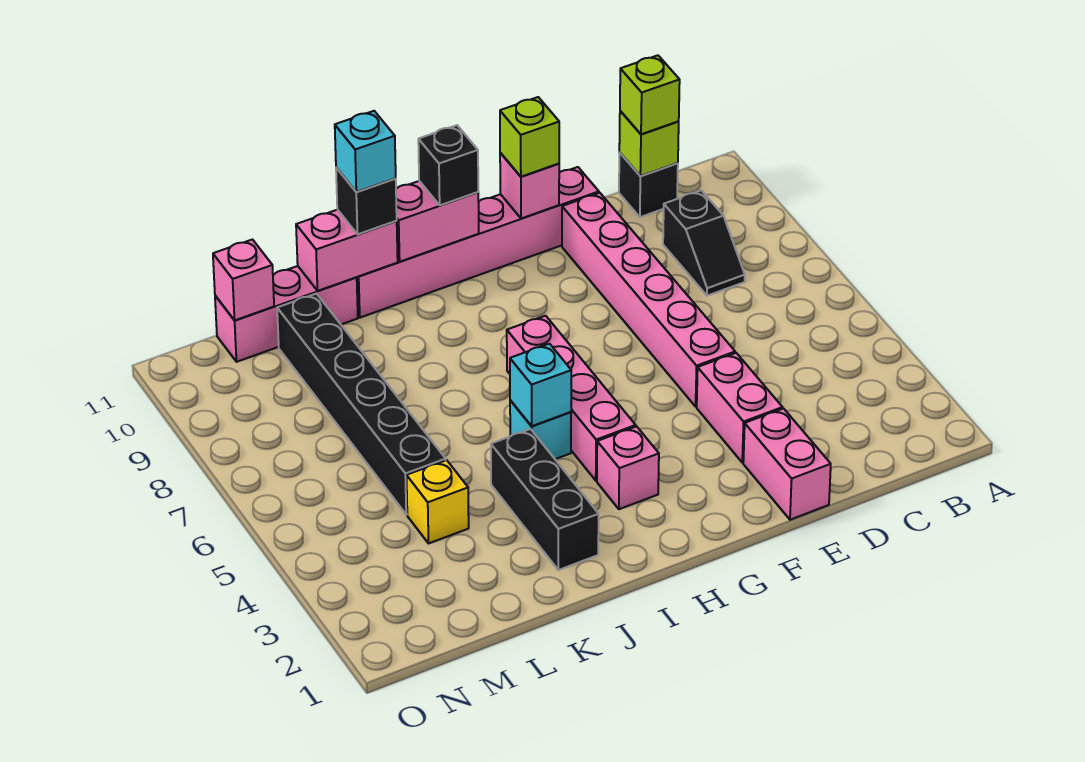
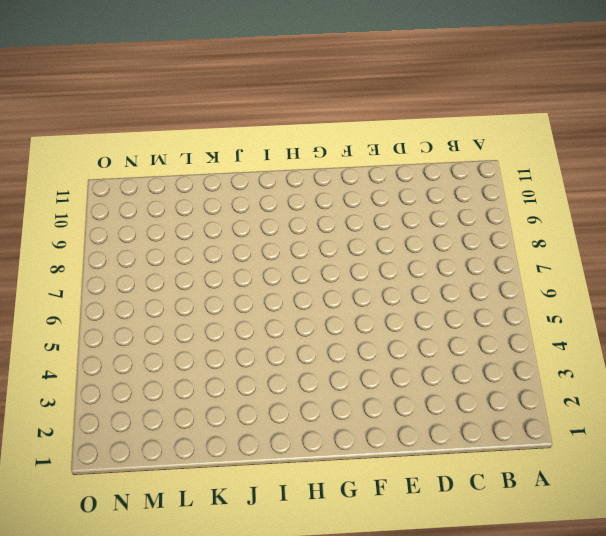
none -> black 1x2 slope [663,190,745,296]
none -> black 1x1 brick [619,153,678,217]
none -> pink 1x2 brick [743,409,831,520]

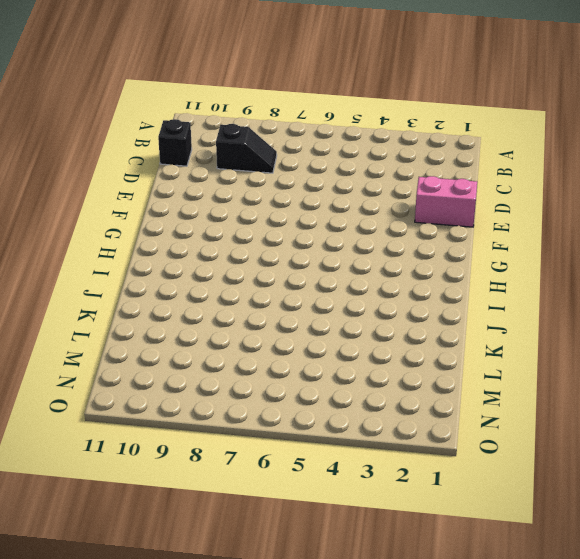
none -> pink 1x2 brick [697,353,783,463]
none -> pink 1x6 brick [562,193,735,407]
none -> pink 1x6 brick [356,167,599,318]

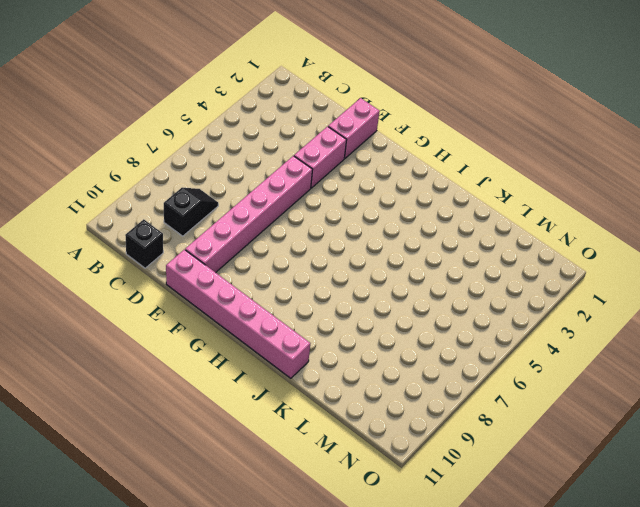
none -> pink 1x1 brick [597,426,659,509]
none -> pink 1x4 brick [507,316,636,481]
none -> cyan 1x1 brick [510,400,571,459]

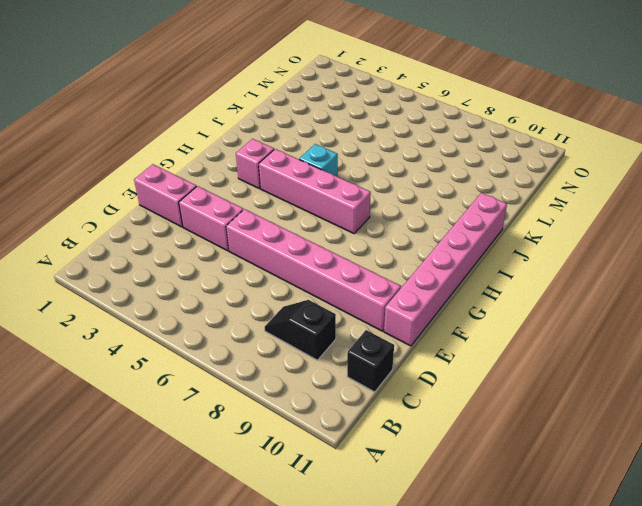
none -> black 1x3 brick [491,429,599,570]
none -> pink 1x3 brick [215,266,358,362]
none -> yellow 1x1 brick [406,460,469,544]

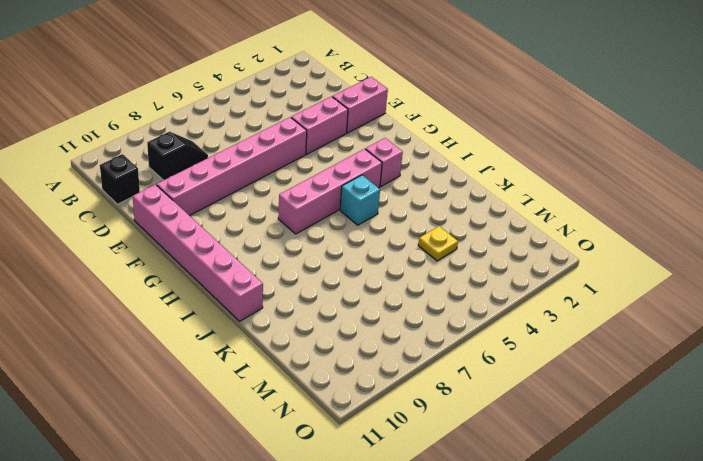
yellow 1x1 plate [418,226,458,261] -> yellow 1x1 brick [406,460,469,544]
none -> black 1x3 brick [491,429,599,570]
none -> pink 1x3 brick [215,266,358,362]
none -> black 1x6 brick [277,294,446,515]

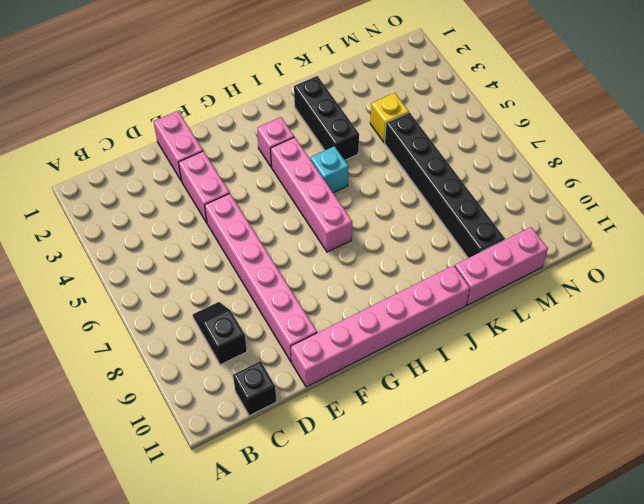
none -> lime 1x1 brick [619,111,679,176]
none -> pink 1x1 brick [500,153,559,218]
none -> pink 1x2 brick [396,181,479,262]

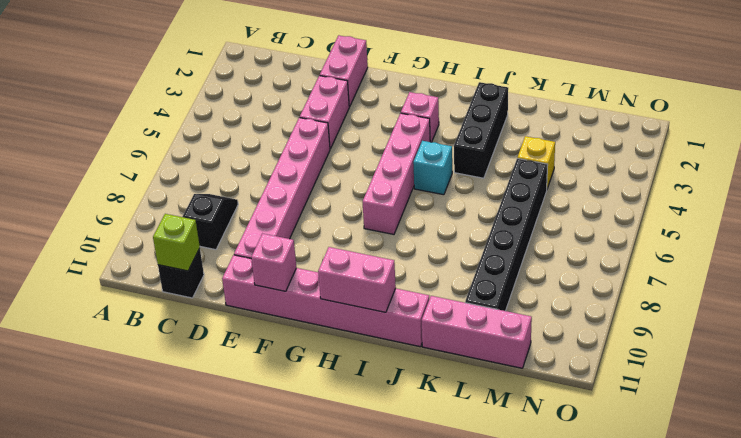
none -> cyan 1x1 brick [510,344,571,426]
none -> pink 1x2 brick [296,210,398,291]
none -> pink 1x1 brick [213,240,274,320]

